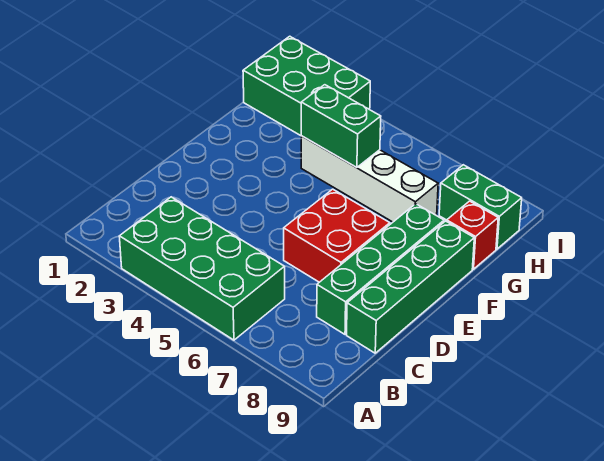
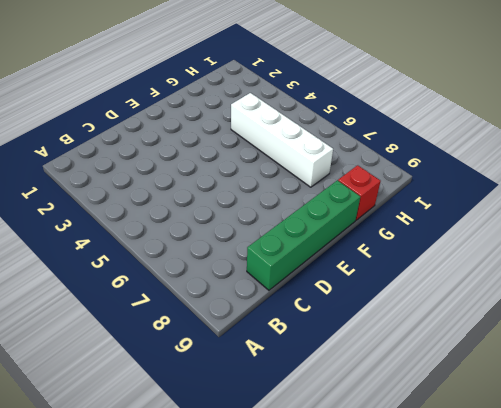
none -> green 2x4 brick [119,197,285,340]
none -> green 1x4 brick [317,204,444,334]

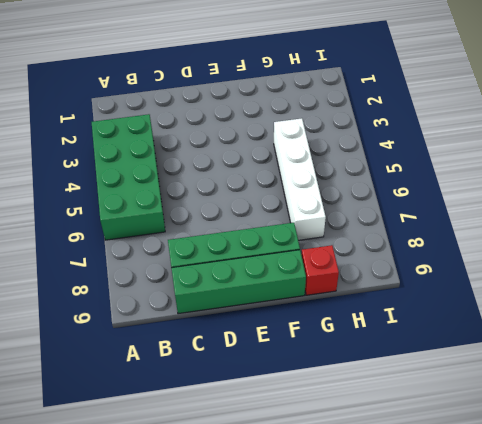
none -> red 2x2 brick [284,189,390,282]
none -> green 2x3 brick [243,36,370,136]

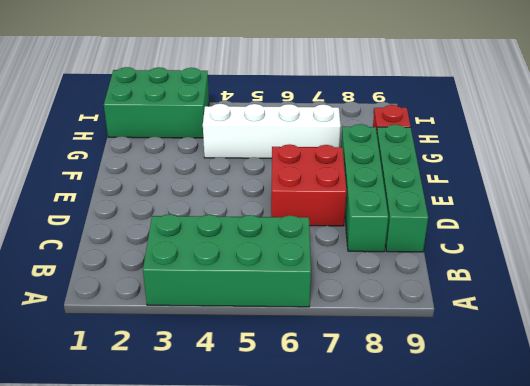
none -> green 1x2 brick [439,165,522,249]
none -> green 1x2 brick [301,85,381,168]

